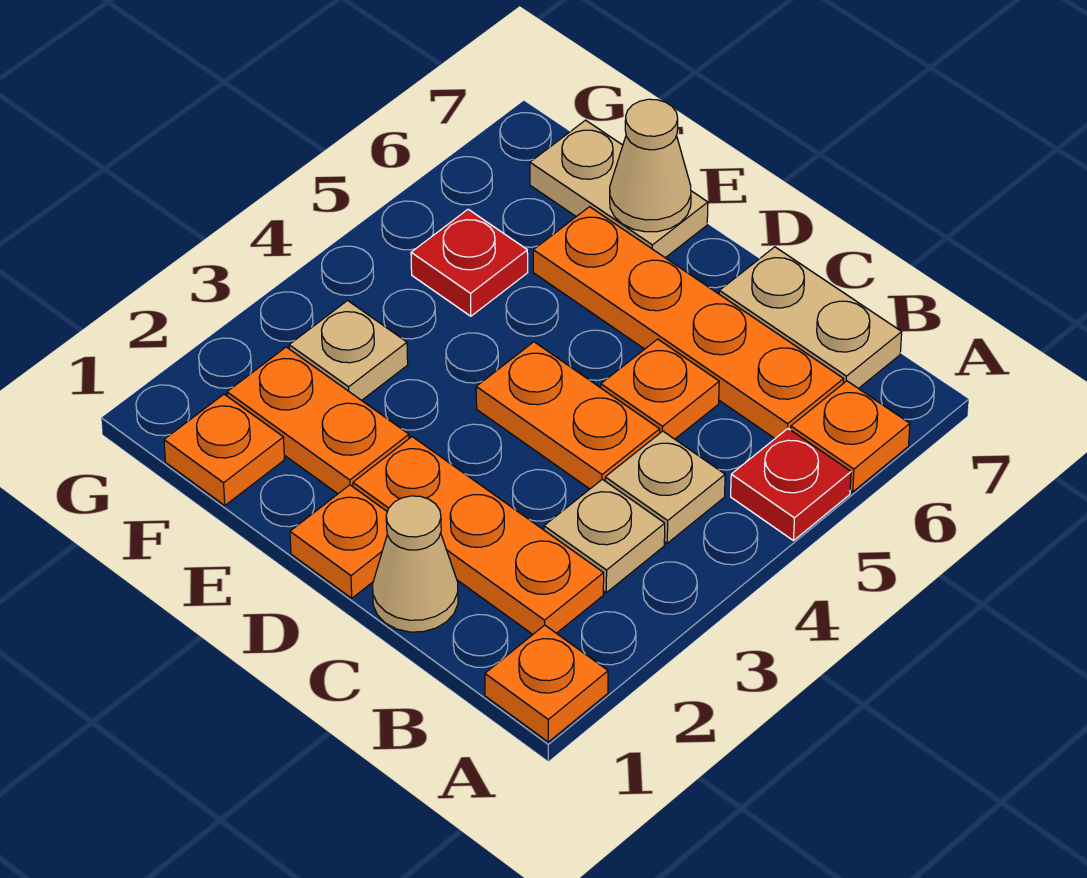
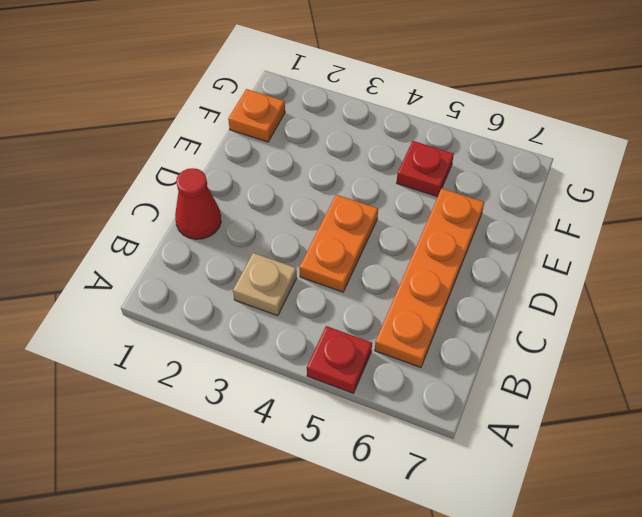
red 1x1 cone [175,168,221,239] -> tan 1x1 cone [373,496,458,632]
none -> orange 1x1 plate [485,625,608,742]
none -> orange 1x1 plate [791,381,910,492]
none -> orange 1x3 plate [353,437,604,634]

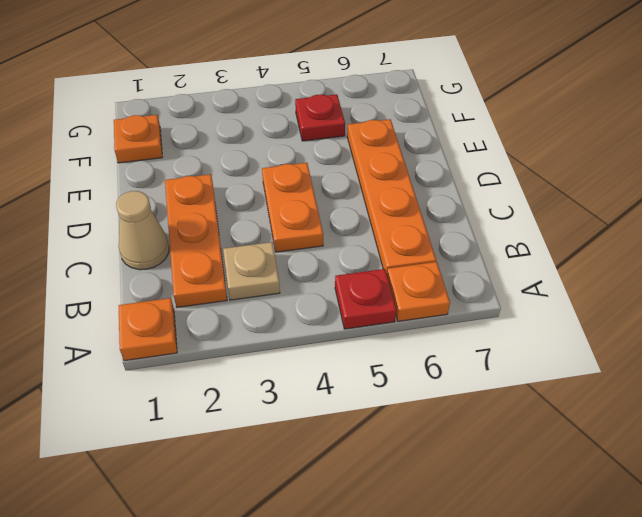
none -> tan 1x1 plate [605,431,725,543]
none -> tan 1x2 plate [719,247,902,389]
none -> orange 1x1 plate [601,339,719,439]

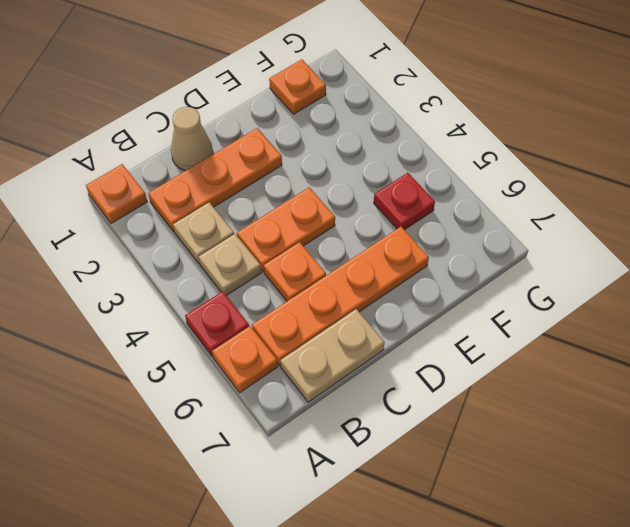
none -> orange 1x1 plate [290,485,387,598]
none -> orange 1x2 plate [227,347,409,494]
none -> tan 1x2 plate [530,120,708,258]

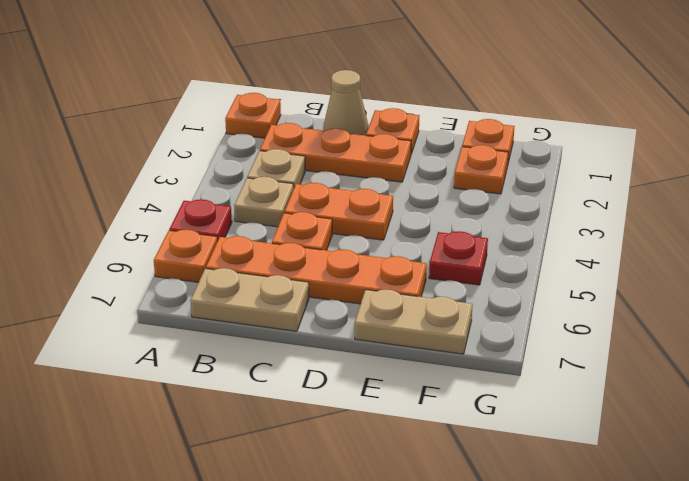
orange 1x1 plate [454,145,508,194] -> orange 1x2 plate [227,347,409,494]
none -> tan 1x1 plate [289,301,408,400]
none -> tan 1x1 cone [610,99,691,232]

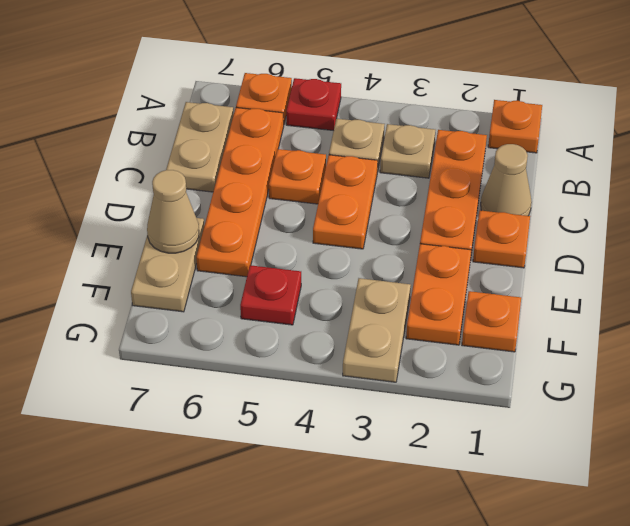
tan 1x2 plate [343,278,411,382] -> tan 1x1 plate [289,301,408,400]

